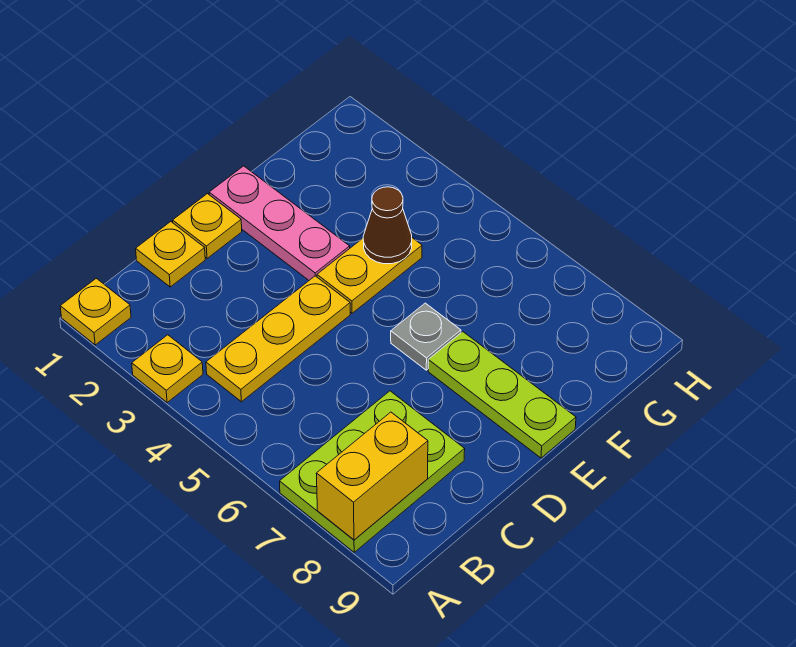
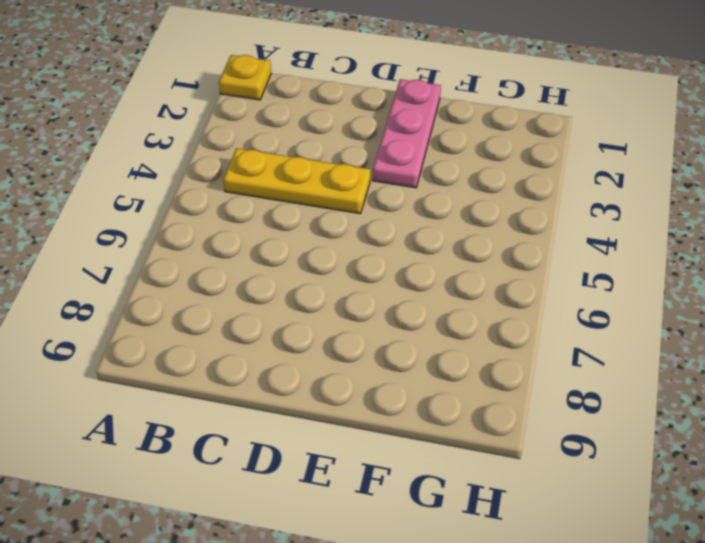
none -> yellow 1x1 plate [132,335,203,403]
none -> lime 2x3 plate [280,391,465,552]
none -> yellow 1x1 plate [136,222,205,287]

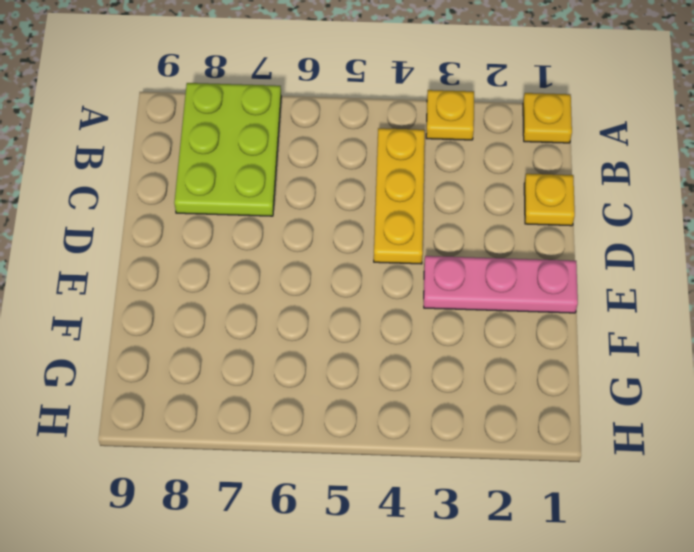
none -> yellow 1x1 plate [173,194,242,258]
none -> yellow 1x2 plate [317,238,422,313]
none -> grey 1x1 plate [391,303,461,370]

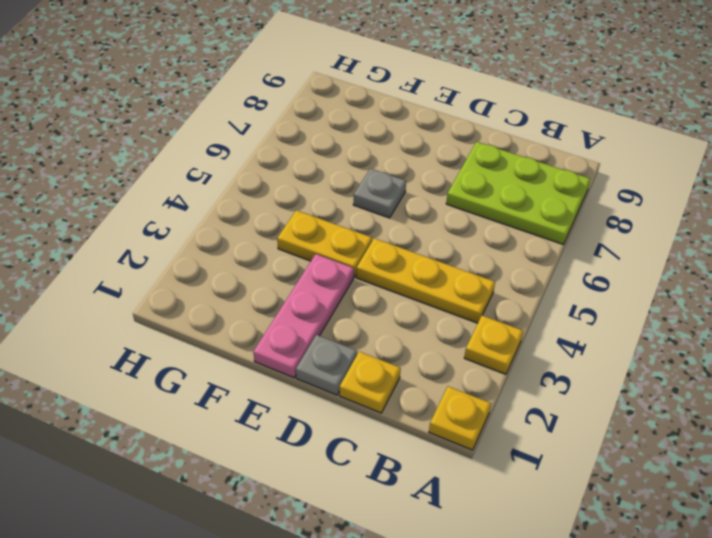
grey 1x1 plate [296,335,357,395] -> yellow 1x1 plate [173,194,242,258]
none -> lime 1x3 plate [428,332,576,458]
none -> yellow 1x2 brick [316,412,428,540]
none -> brown 1x1 cone [363,187,412,264]

